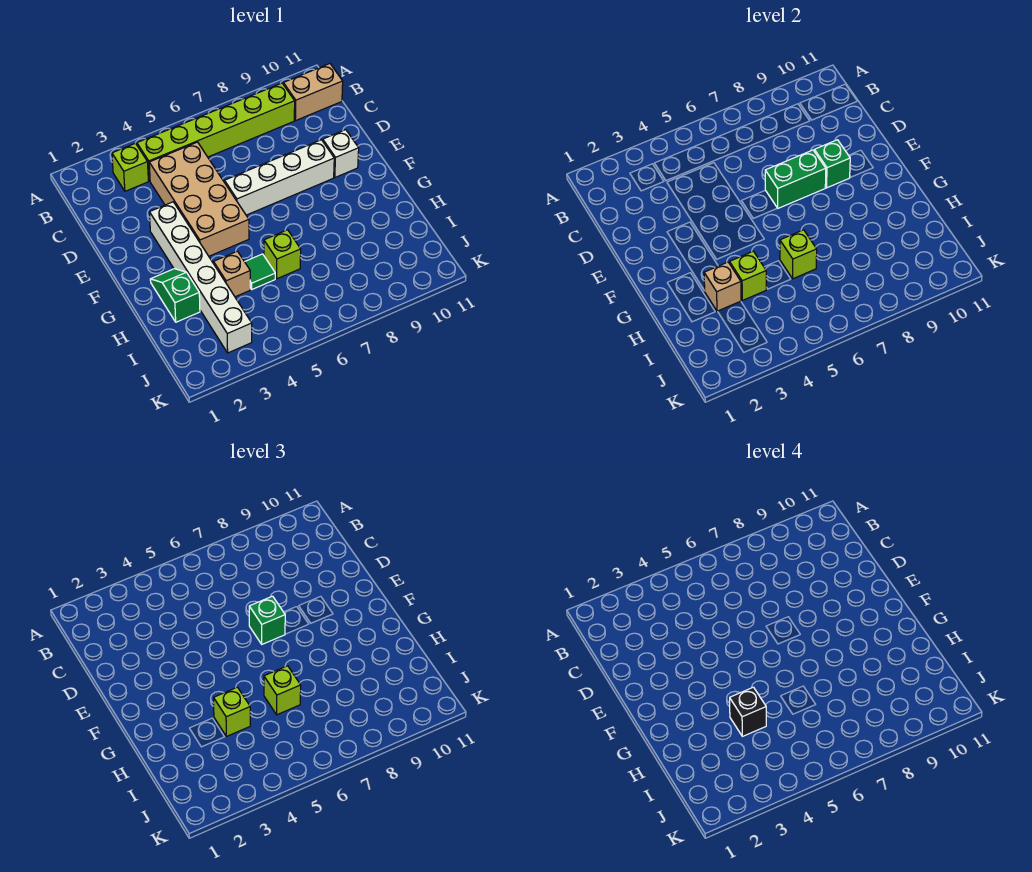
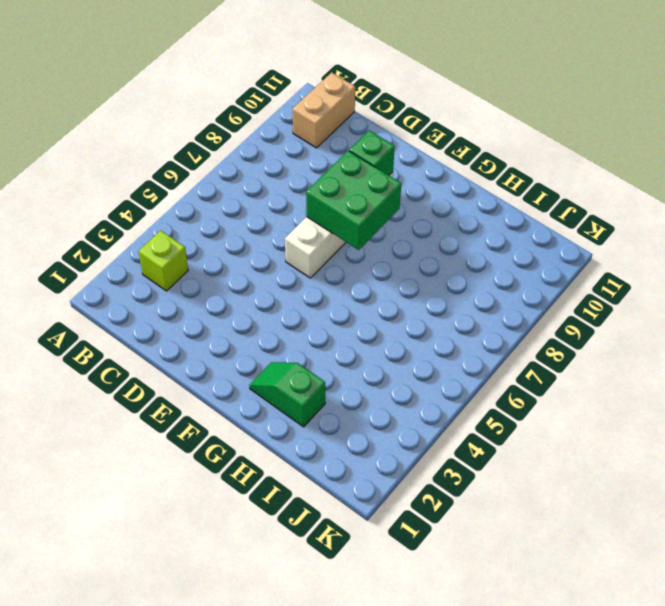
green 2x2 brick [306,151,401,250] -> green 1x2 brick [765,150,826,208]
none -> lime 1x6 brick [137,83,295,181]
none -> tan 2x4 brick [149,142,249,256]
none -> white 1x6 brick [149,202,252,353]

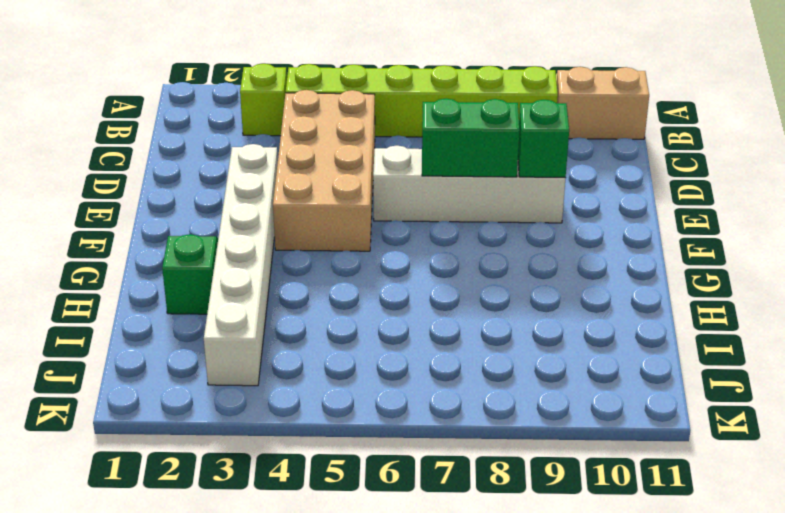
none -> white 1x1 brick [323,130,359,177]
none -> tan 1x1 brick [214,251,250,297]
none -> green 1x1 tile [245,254,275,289]

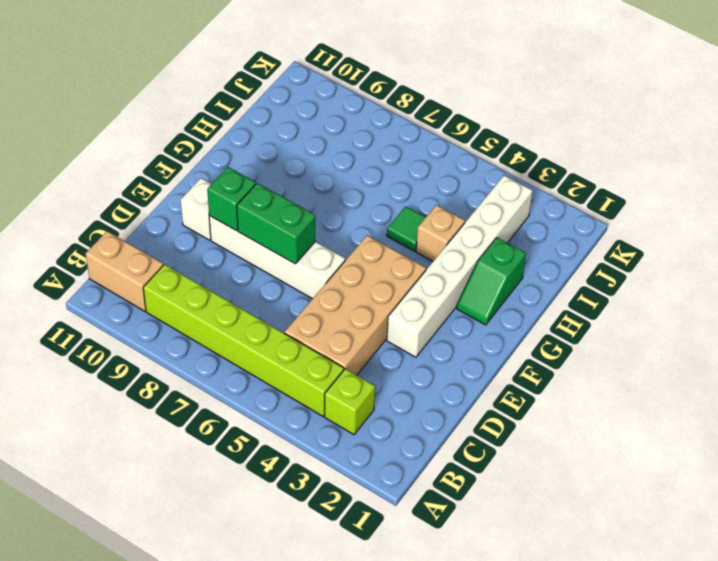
none -> lime 1x1 brick [264,230,301,279]
none -> tan 1x1 brick [704,262,741,311]
none -> lime 1x1 brick [730,251,766,300]

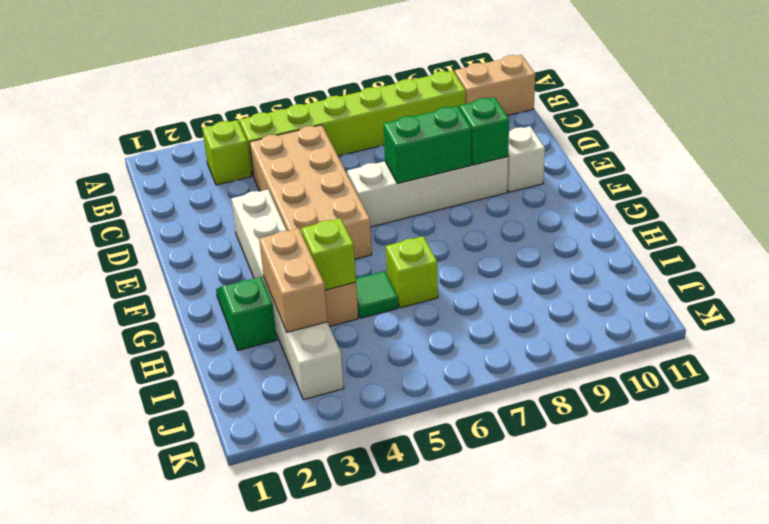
tan 1x2 brick [259,229,327,332] -> tan 1x1 brick [704,262,741,311]
none -> lime 1x1 brick [780,230,817,279]
none -> green 1x1 brick [249,596,285,644]
none -> lime 1x1 brick [214,687,250,736]

